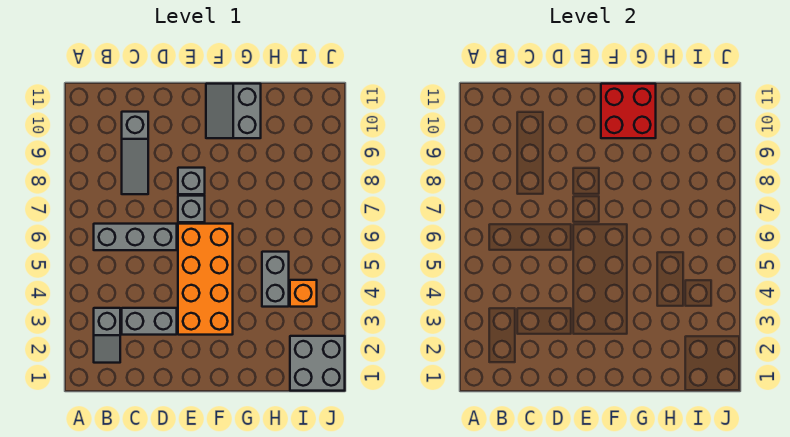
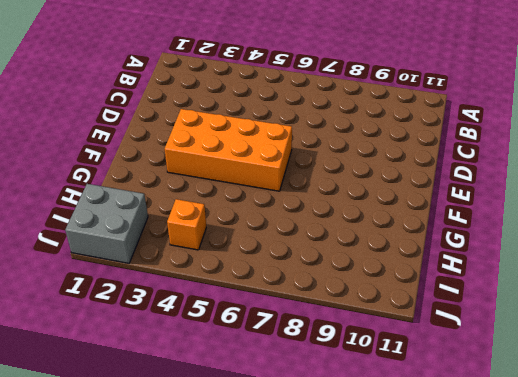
none -> grey 1x2 slope [94,308,120,363]
none -> grey 1x3 brick [94,224,177,250]
none -> grey 1x2 brick [122,308,177,335]

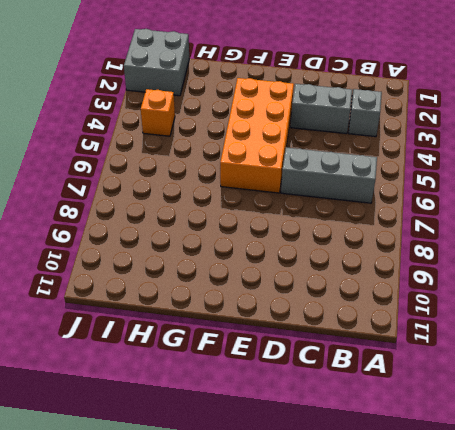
none -> grey 1x3 slope [122,112,148,194]
none -> grey 1x1 brick [178,196,205,222]
none -> grey 1x1 brick [178,168,205,194]

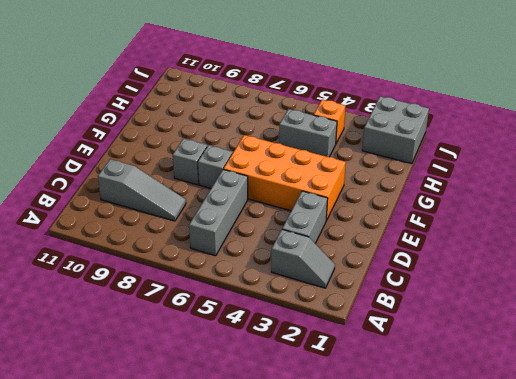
none -> grey 2x2 slope [206,84,261,138]
none -> red 2x2 brick [601,84,656,138]

